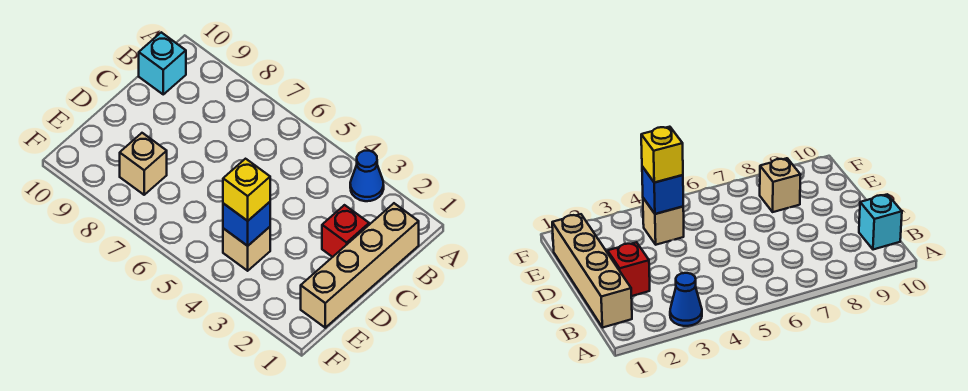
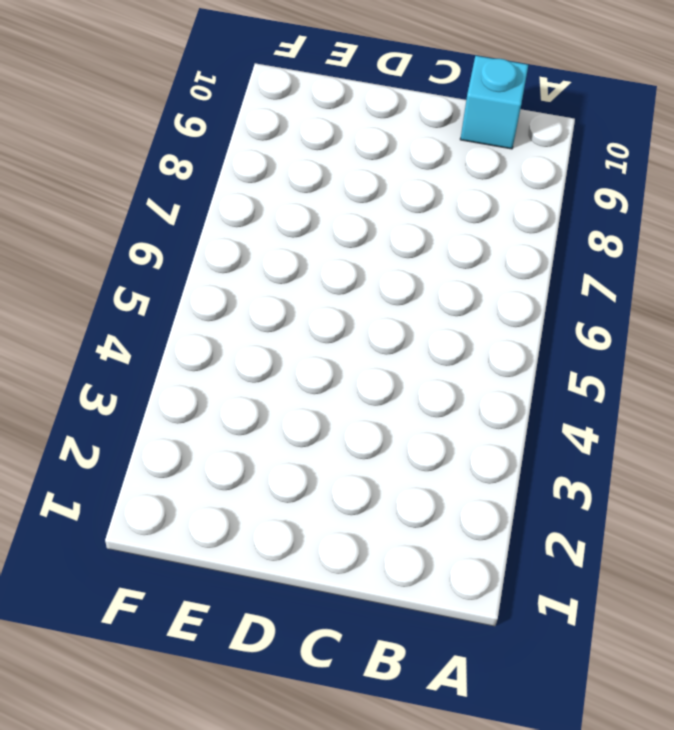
none -> blue 1x1 cone [350,151,384,201]
none -> tan 1x4 brick [301,203,419,328]

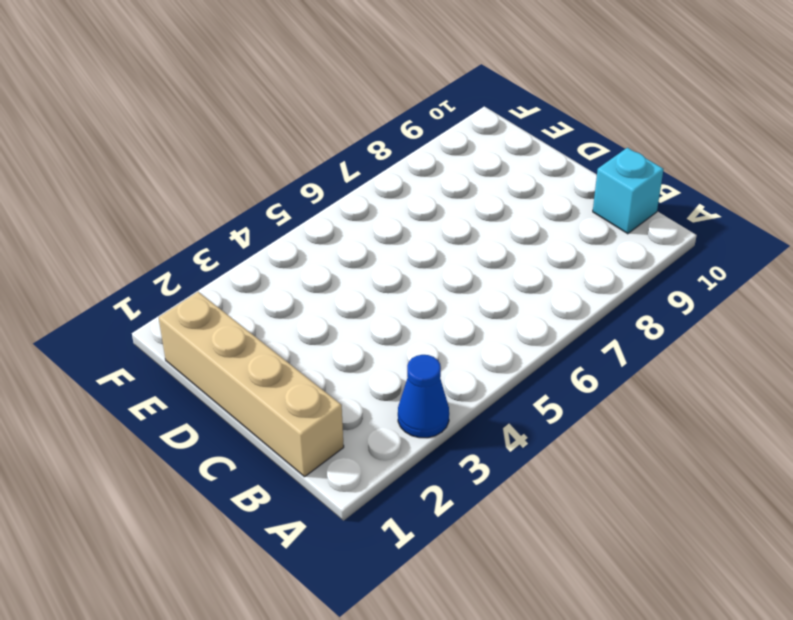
none -> red 1x1 brick [322,205,369,257]
none -> tan 1x1 brick [223,227,270,271]

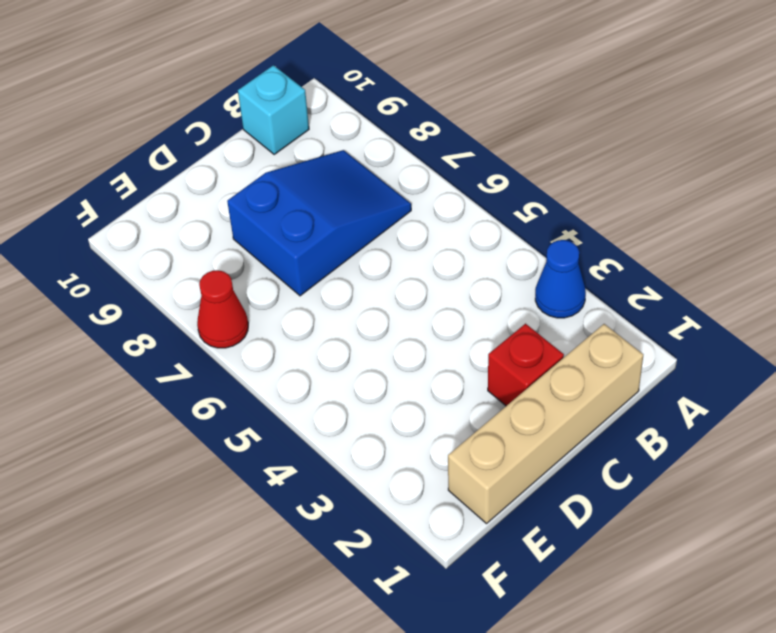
blue 2x3 slope [227,150,411,296] -> none
red 1x1 cone [197,270,248,348] -> none
none -> tan 1x1 brick [223,227,270,271]
none -> tan 1x1 brick [120,133,167,195]

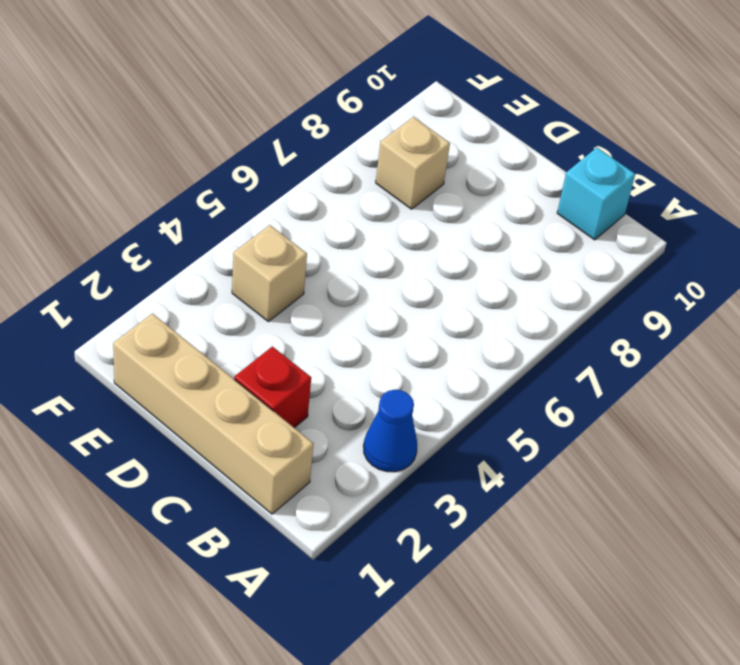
none -> blue 1x1 brick [223,202,270,246]
none -> yellow 1x1 brick [223,159,270,221]

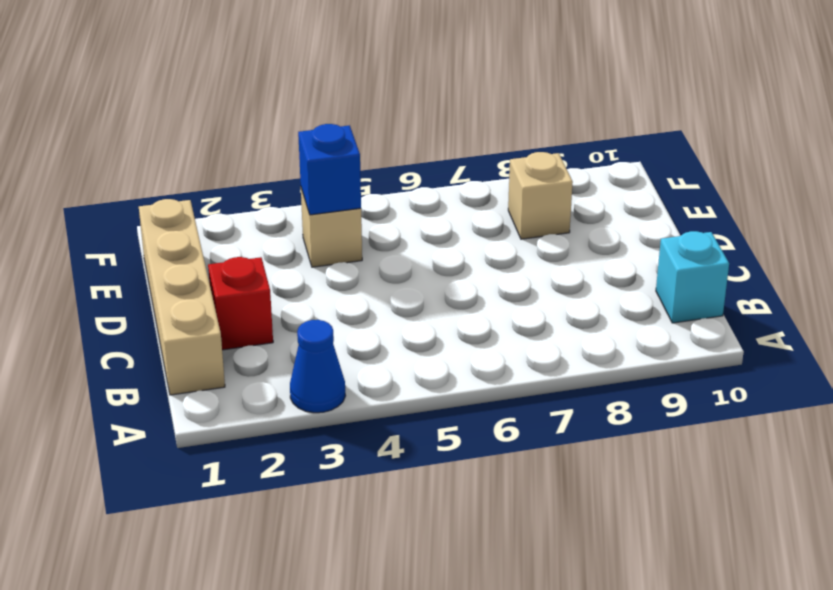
none -> yellow 1x1 brick [223,159,270,221]

